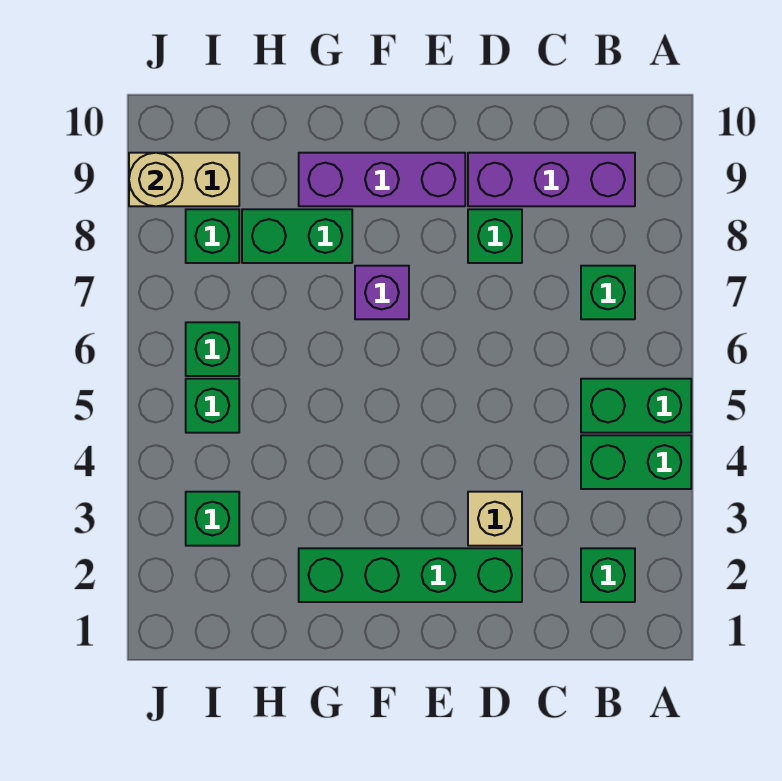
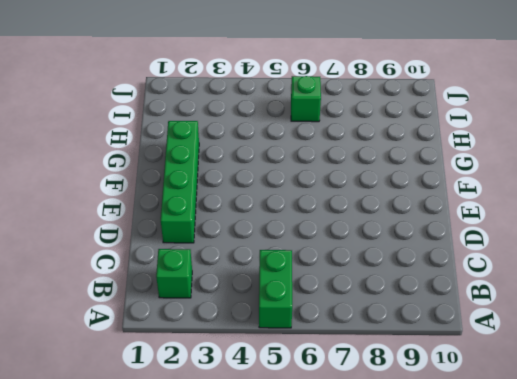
none -> green 1x2 brick [581,435,691,489]
none -> green 1x1 brick [581,266,635,319]
none -> purple 1x3 brick [468,153,635,206]

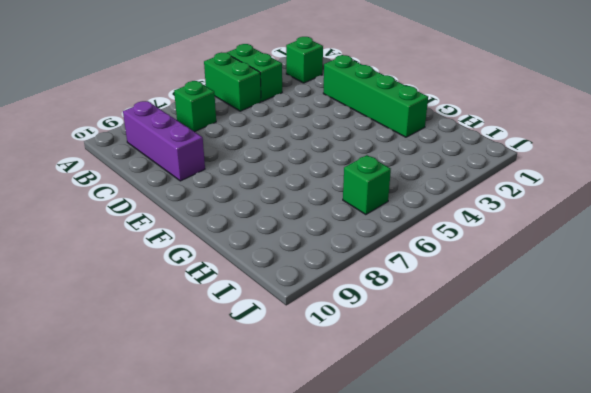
none -> tan 1x1 brick [468,492,522,546]
none -> green 1x1 brick [468,209,522,263]
none -> purple 1x3 brick [299,153,465,206]

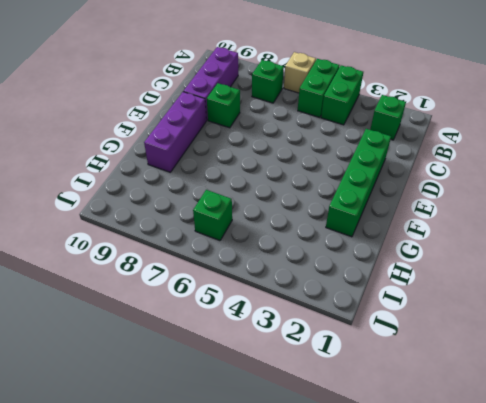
tan 1x1 brick [284,52,316,93] -> tan 1x1 brick moved to [468,492,522,546]
none -> purple 1x1 brick [355,266,409,319]
none -> green 1x2 brick [242,209,352,263]
none -> green 1x1 brick [186,492,239,546]

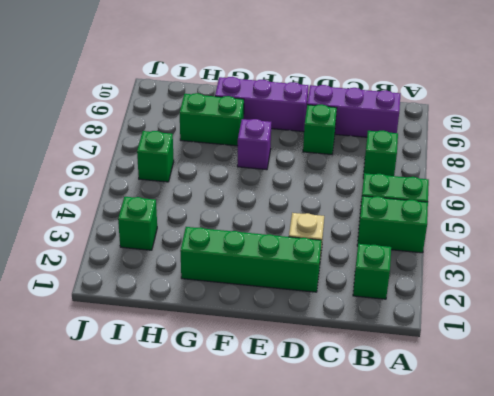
none -> green 1x1 brick [186,379,239,433]
none -> green 1x1 brick [186,209,239,263]
none -> tan 1x2 brick [129,153,239,206]

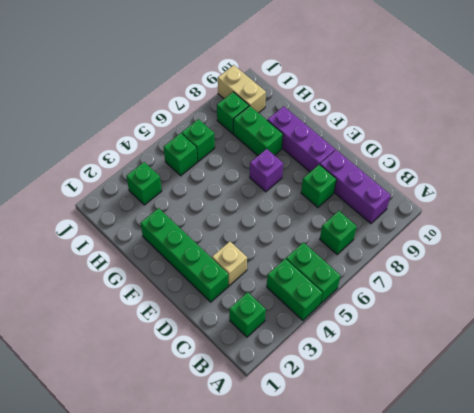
none -> tan 1x1 round brick [129,153,183,206]

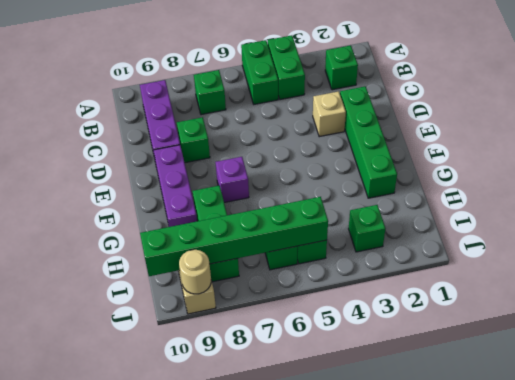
green 1x6 brick [140,197,328,276] -> none

